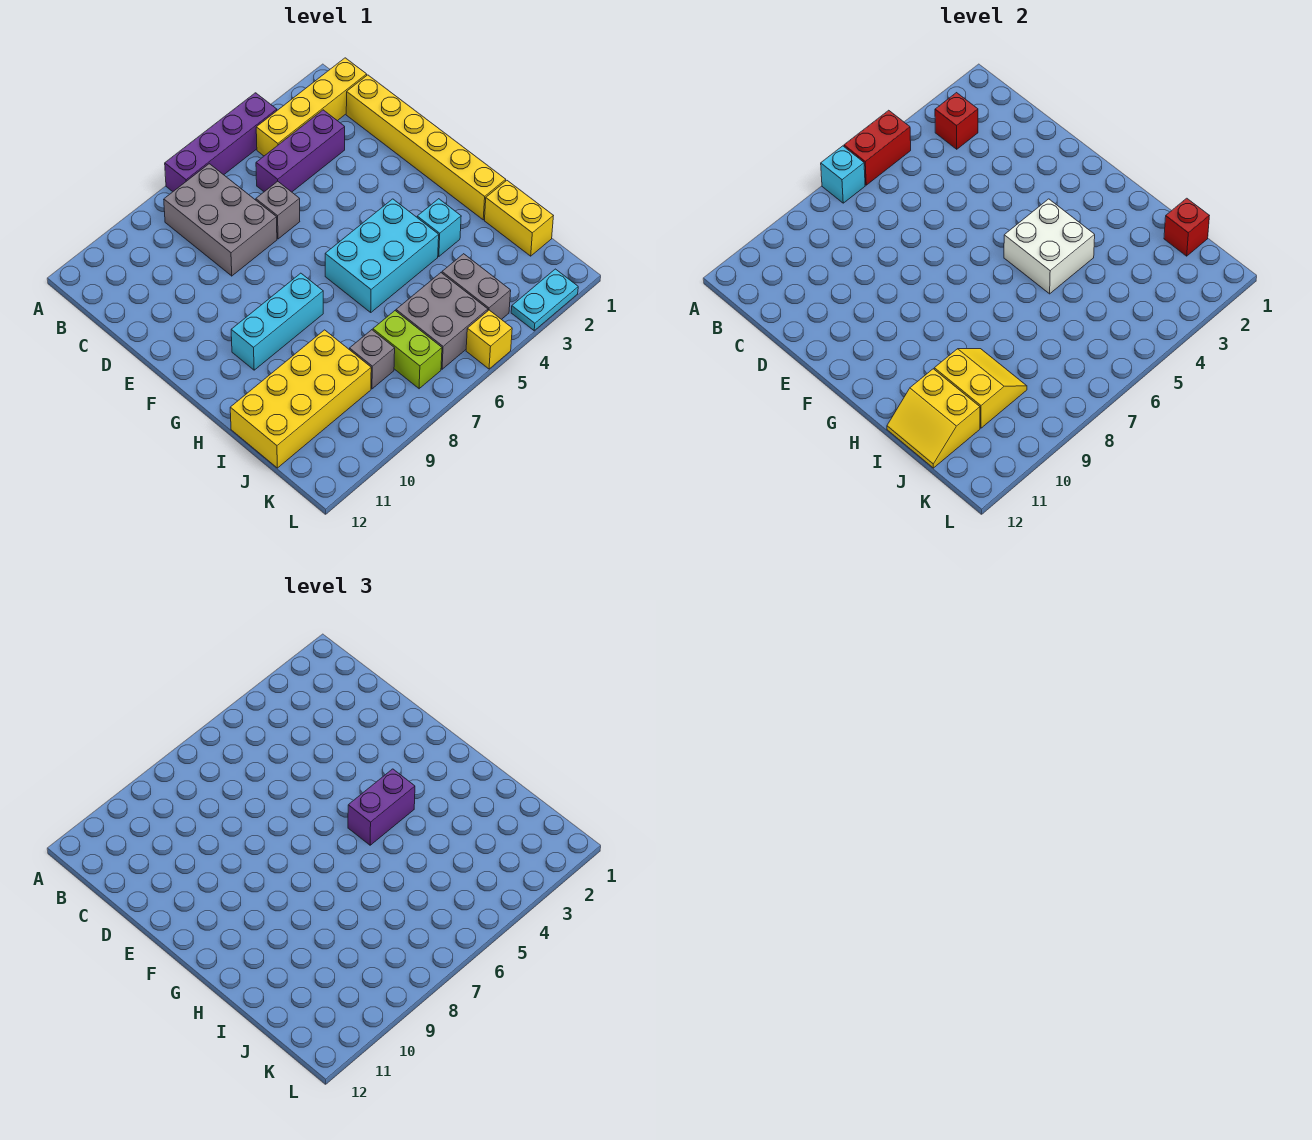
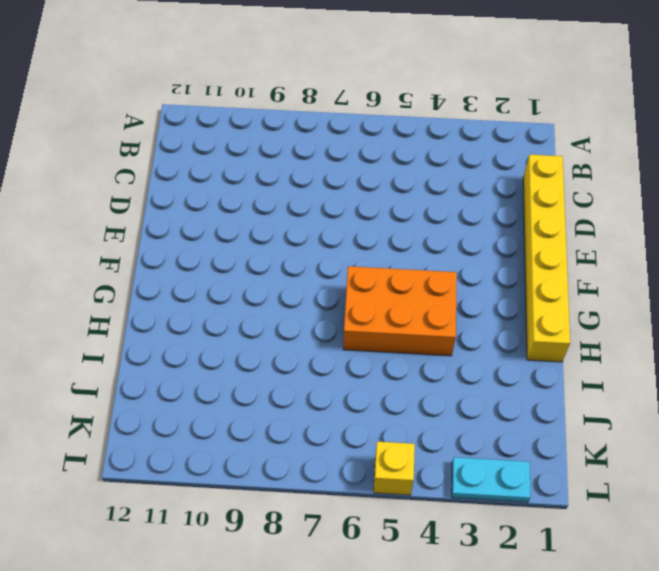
orange 2x3 brick [343,266,457,356] -> cyan 2x3 brick [325,199,439,312]
none -> purple 1x4 brick [165,93,277,192]
none -> yellow 1x4 brick [256,58,367,156]
none -> grey 2x3 brick [164,164,277,276]

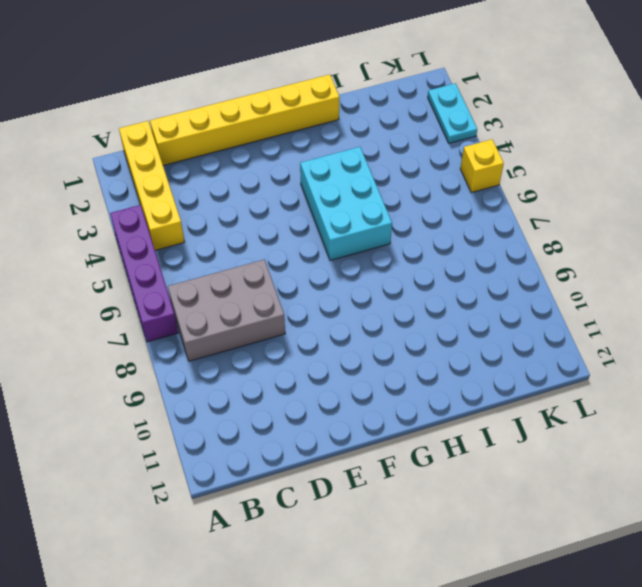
none -> purple 1x3 brick [256,110,345,192]
none -> grey 1x1 brick [256,181,300,239]
none -> cyan 1x3 brick [231,273,323,370]

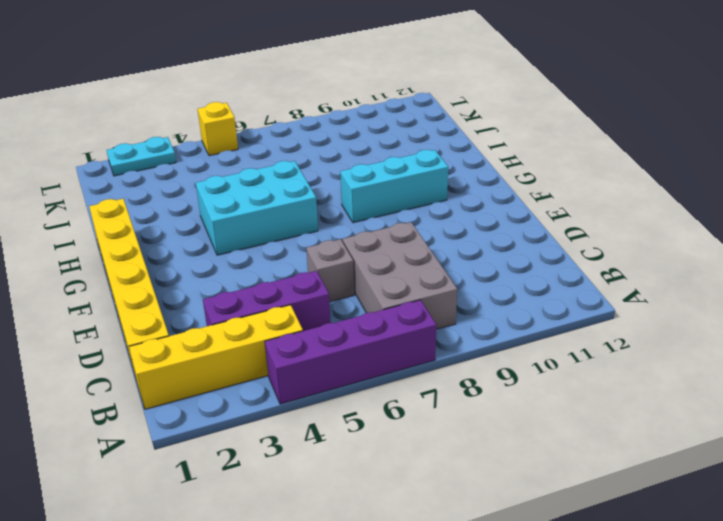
none -> cyan 1x1 brick [417,199,461,257]
none -> yellow 1x2 brick [485,180,553,256]
none -> yellow 2x4 brick [230,330,371,468]

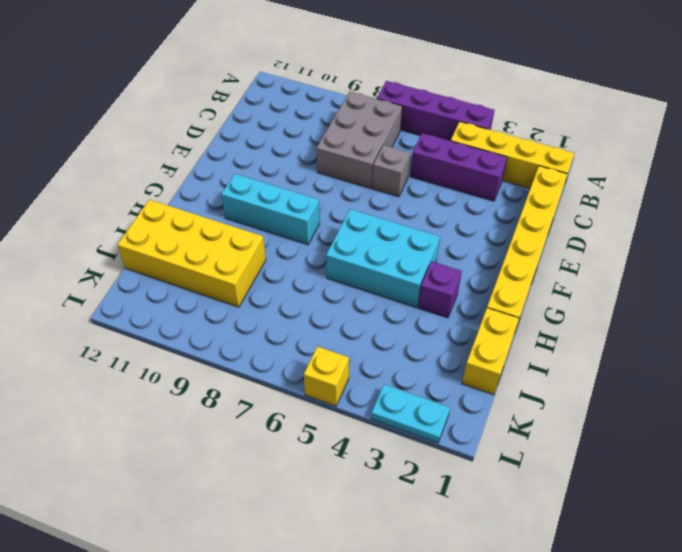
purple 1x1 brick [418,261,462,318] -> cyan 1x1 brick [417,199,461,257]
none -> grey 1x2 brick [442,254,511,320]
none -> grey 2x2 brick [396,273,488,369]
none -> lime 1x2 brick [373,311,442,389]

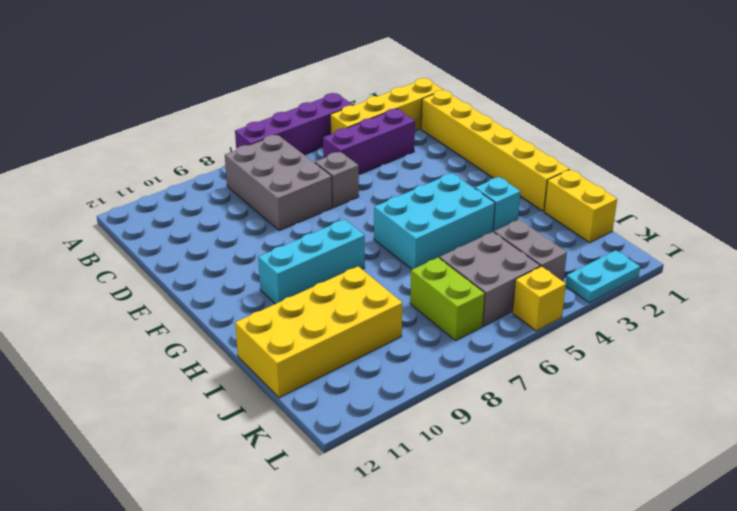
none -> grey 1x1 brick [350,330,395,389]
none -> red 1x2 brick [844,110,911,185]
none -> cyan 1x1 brick [821,146,865,203]

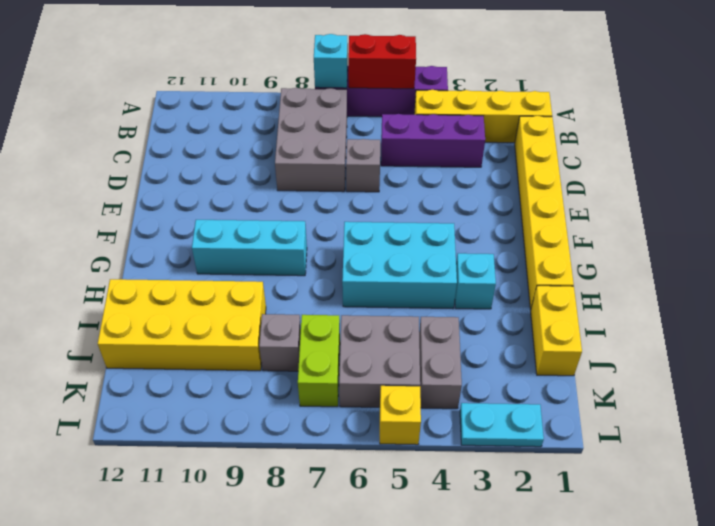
none -> red 1x1 brick [935,93,978,149]
none -> white 2x2 brick [1004,199,1095,294]
none -> yellow 2x2 slope [934,349,1027,428]

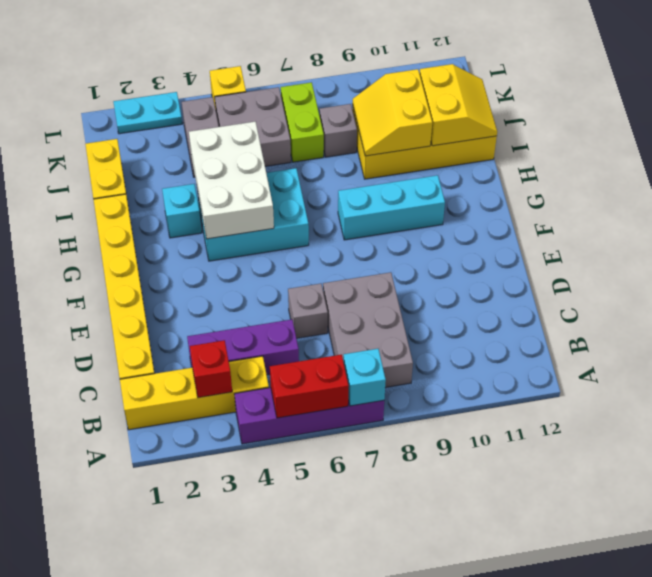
white 2x3 brick [189,122,274,239] -> white 2x2 brick [1004,199,1095,294]
none -> red 1x1 brick [1164,198,1209,256]
none -> purple 1x2 brick [348,769,415,845]

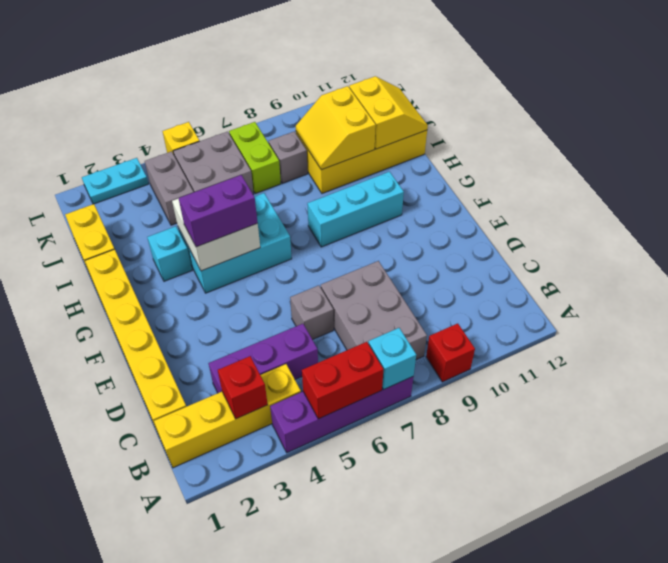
red 1x1 brick [426,323,475,382] -> red 1x1 brick moved to [1164,198,1209,256]

